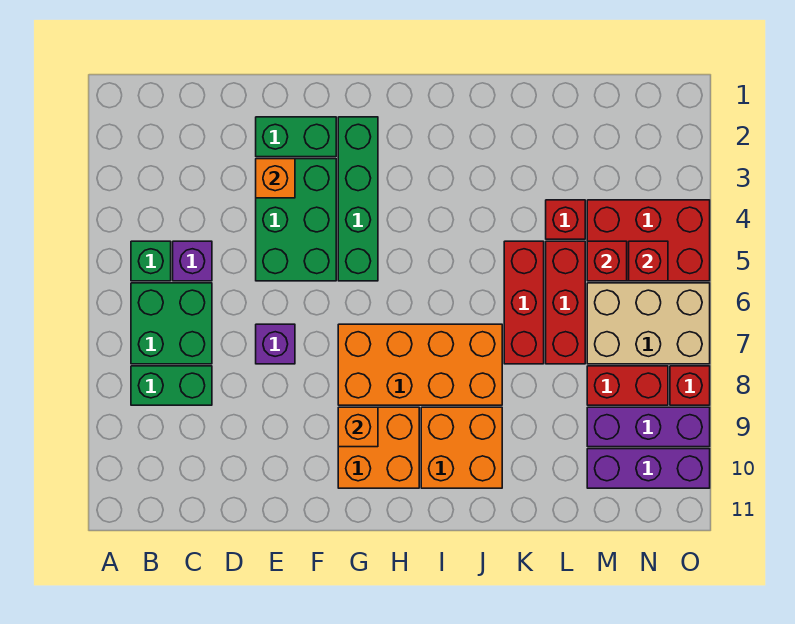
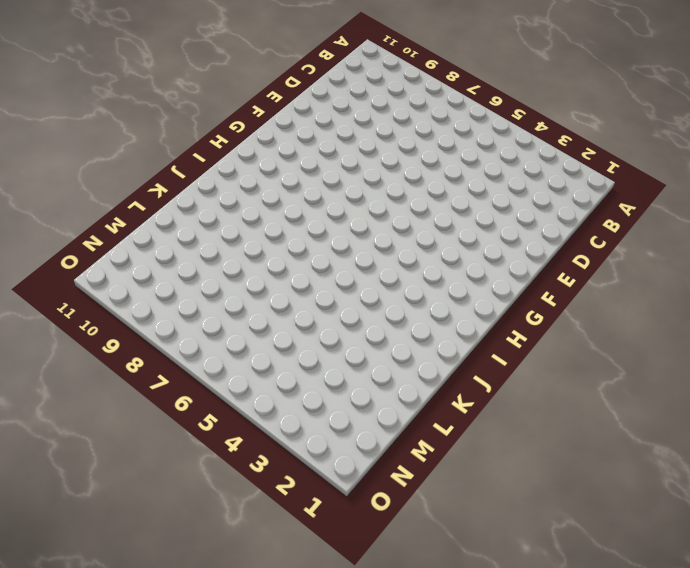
none -> green 1x1 brick [131,241,171,281]
none -> green 2x2 brick [131,283,212,364]
none -> green 1x2 brick [131,366,212,405]

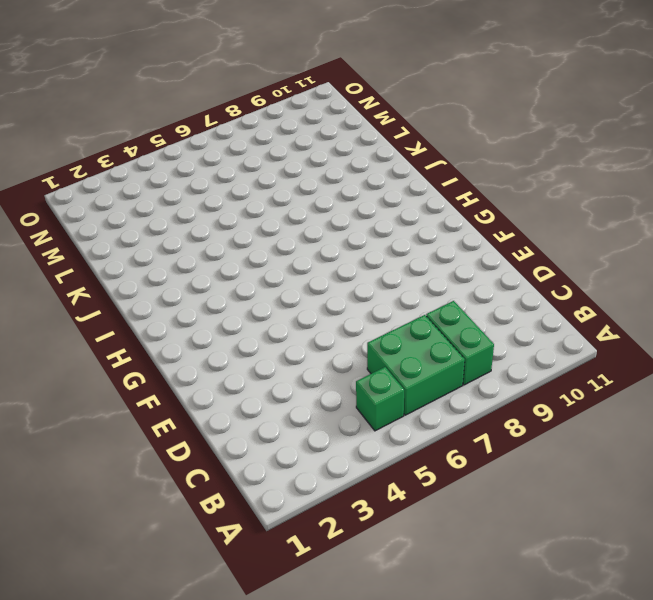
none -> purple 1x1 brick [173,241,212,281]
none -> green 1x2 brick [256,117,336,157]
none -> green 2x3 brick [256,159,336,281]

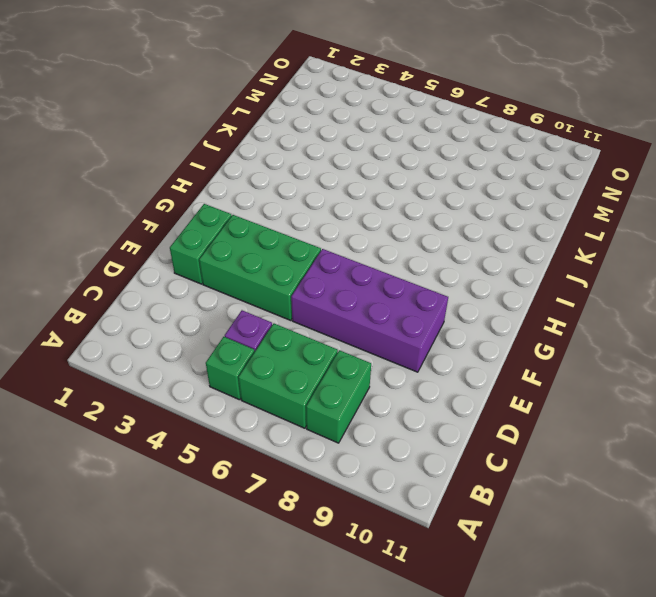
purple 2x4 brick [291,249,448,372] -> purple 1x1 brick [256,324,295,364]
none -> green 1x4 brick [338,117,378,281]
none -> orange 2x4 brick [338,324,502,405]
none -> orange 2x2 brick [338,407,419,488]

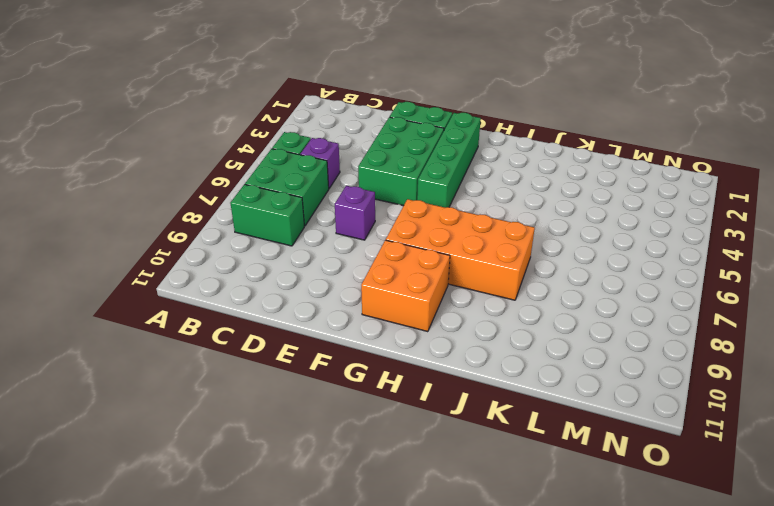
none -> orange 2x2 brick [421,407,502,488]
none -> red 1x3 brick [504,241,544,364]
none -> red 1x1 brick [546,200,585,239]

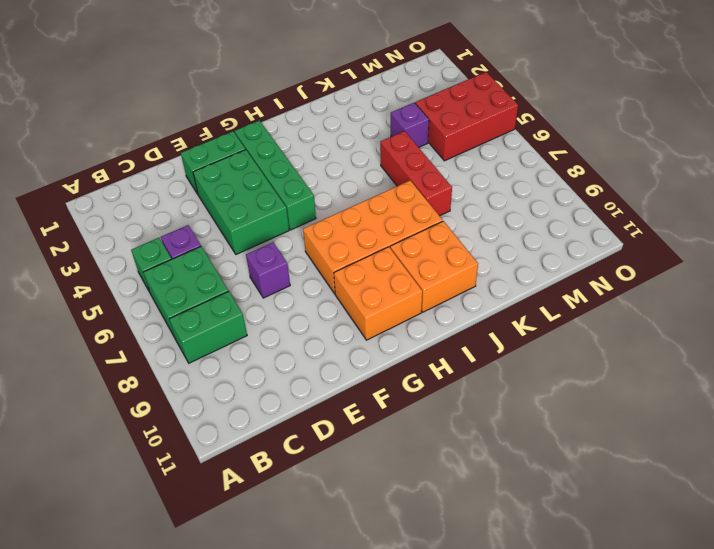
purple 1x1 brick [391,103,429,147] -> red 1x1 brick [546,200,585,239]
none -> red 1x3 brick [546,241,585,364]
none -> tan 2x3 brick [587,283,710,364]
none -> red 1x2 brick [587,366,668,405]

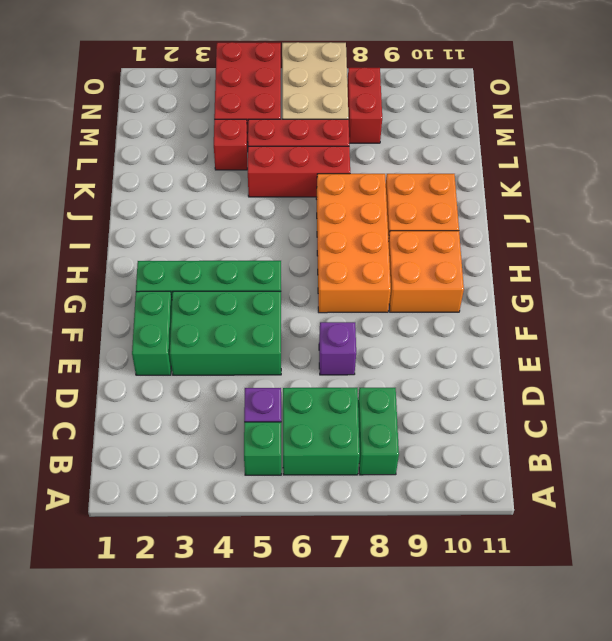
none -> purple 1x3 brick [587,407,710,447]
none -> purple 1x3 brick [587,449,710,488]
none -> red 1x1 brick [670,366,710,405]

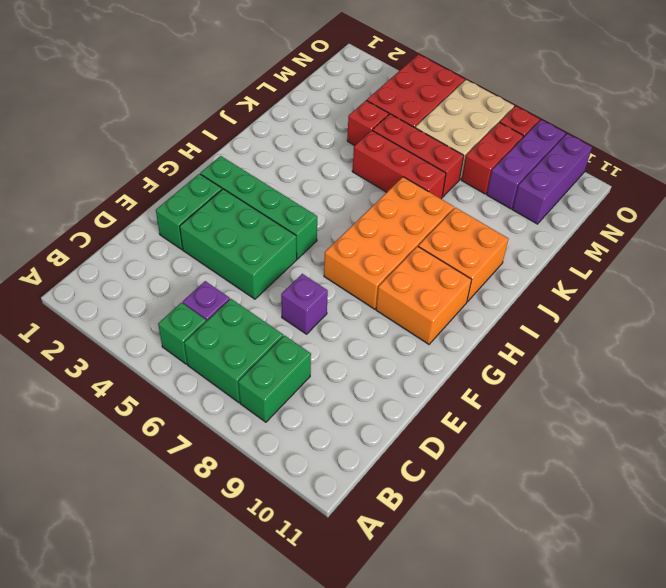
none -> orange 1x1 brick [256,159,295,198]
none -> orange 1x1 brick [338,407,378,447]
none -> red 1x1 brick [587,241,627,281]

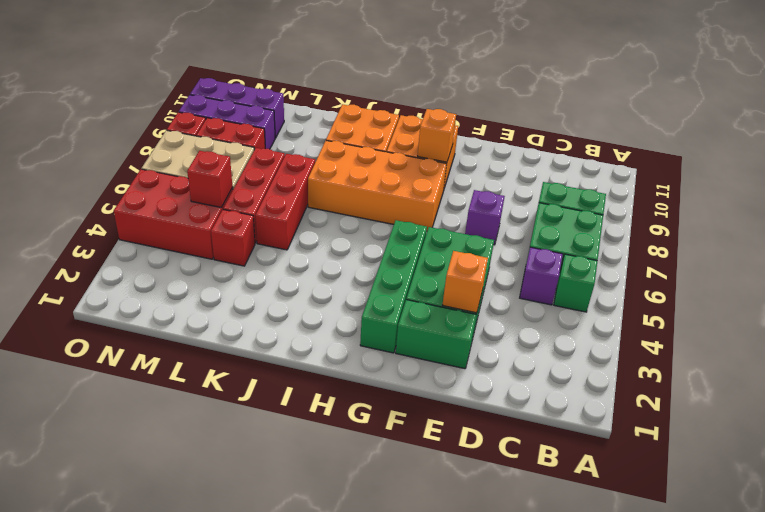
none -> red 1x1 brick [629,241,668,281]

